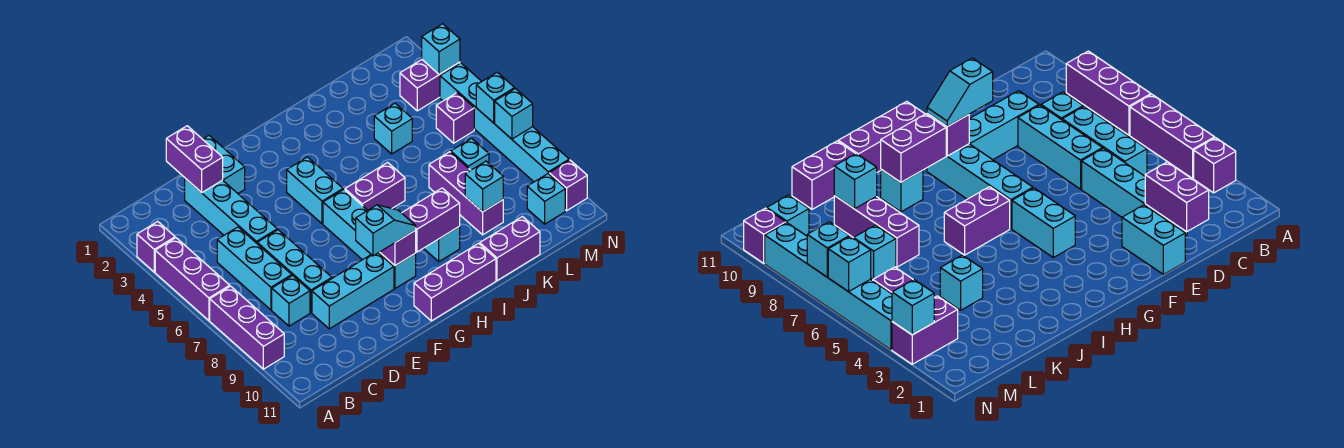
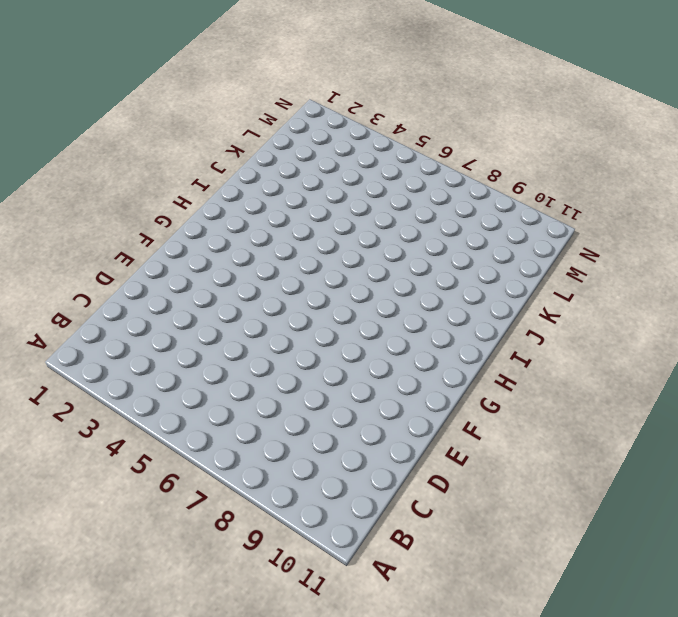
none -> purple 1x1 brick [137,222,175,272]
none -> purple 1x3 brick [155,238,230,321]
none -> purple 1x3 brick [210,286,284,369]
none -> cyan 1x3 brick [217,227,292,310]

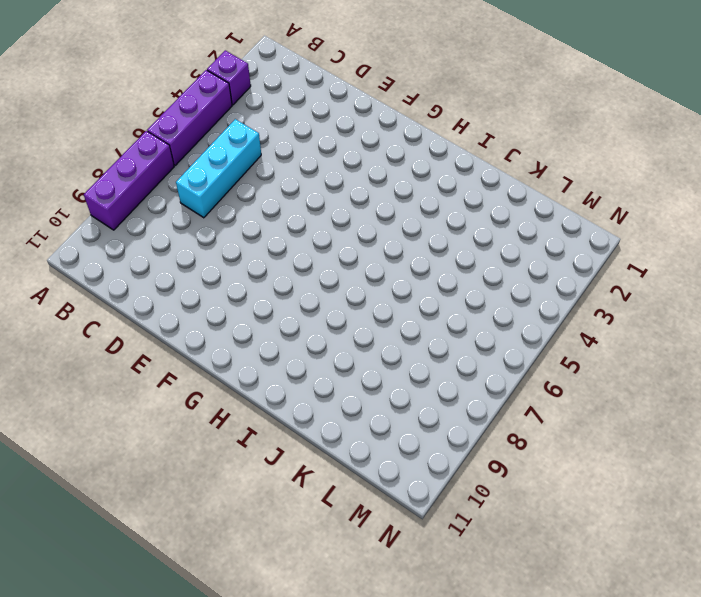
none -> cyan 1x1 brick [272,276,310,326]
none -> cyan 1x4 brick [185,178,277,243]
none -> cyan 1x3 brick [257,230,332,313]
none -> cyan 1x3 brick [312,253,394,329]

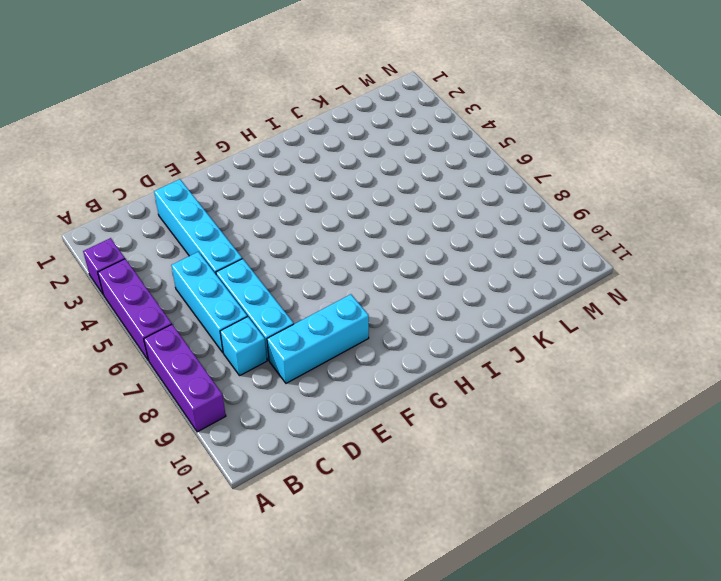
none -> cyan 1x2 brick [203,136,245,193]
none -> cyan 1x2 brick [287,157,343,224]
none -> cyan 1x4 brick [323,189,416,288]
none -> purple 1x3 brick [414,243,496,321]

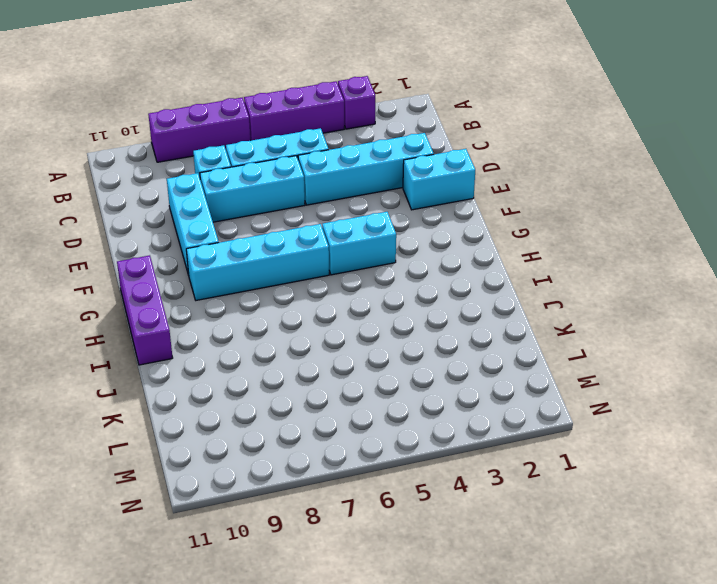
none -> purple 1x2 brick [345,163,405,210]
none -> cyan 1x1 brick [424,227,460,262]
none -> purple 1x2 brick [480,217,540,281]
none -> cyan 1x1 brick [374,103,412,154]

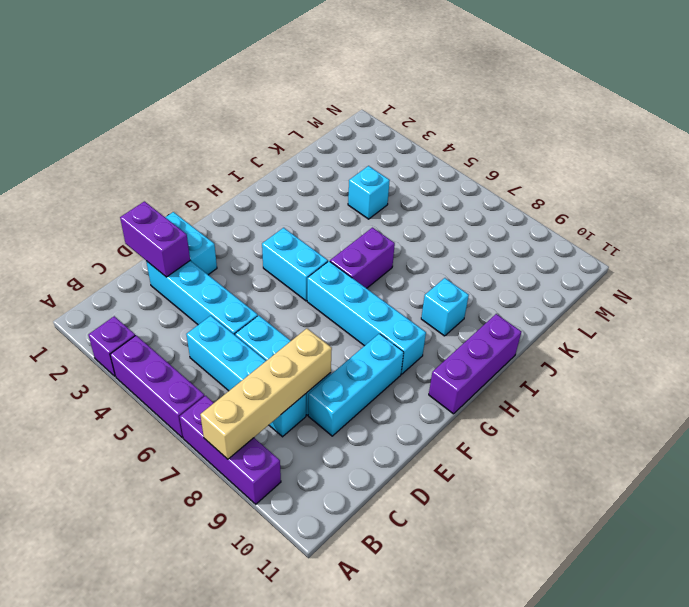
tan 1x4 brick [200,329,332,459] -> none
none -> purple 1x2 brick [480,217,540,281]
none -> purple 1x3 brick [429,152,503,235]
none -> cyan 1x1 brick [451,138,489,170]
none -> purple 1x2 brick [400,60,460,111]

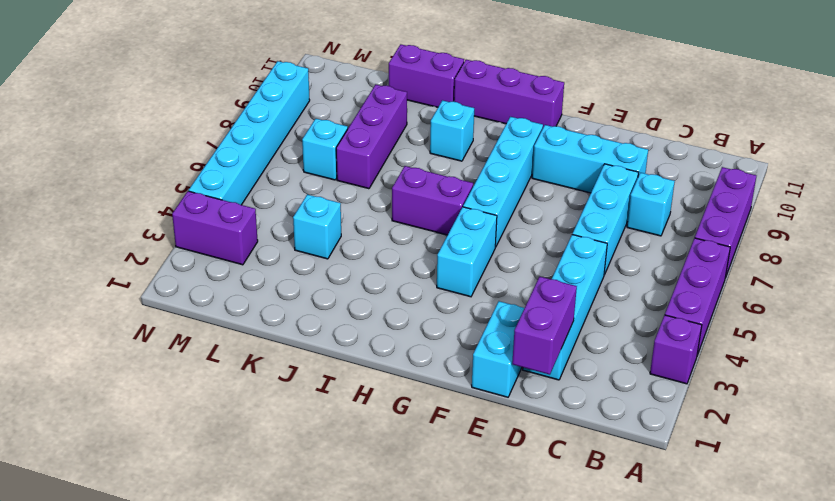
none -> cyan 1x3 brick [217,227,292,310]
none -> purple 1x1 brick [436,93,474,143]
none -> cyan 1x1 brick [527,174,565,224]
none -> purple 1x1 brick [549,160,587,211]

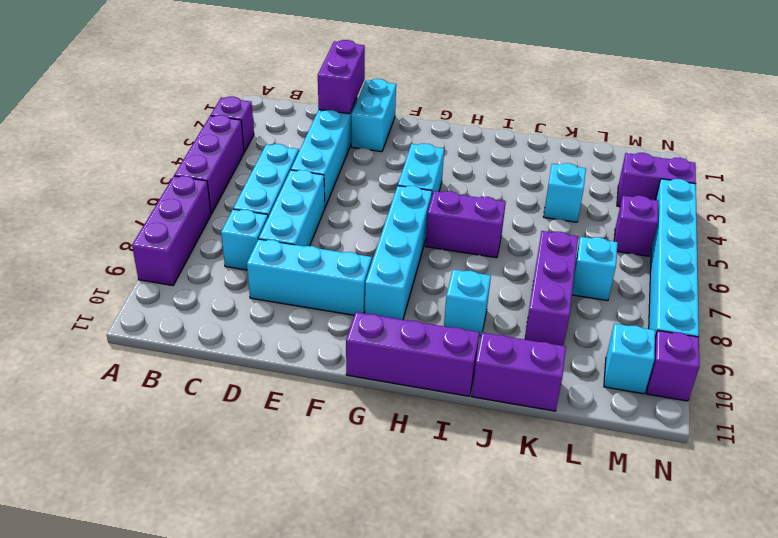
none -> purple 1x1 brick [380,230,416,265]
none -> purple 1x2 brick [402,188,460,252]
none -> cyan 1x1 brick [465,161,503,212]
none -> cyan 1x1 brick [422,24,460,75]

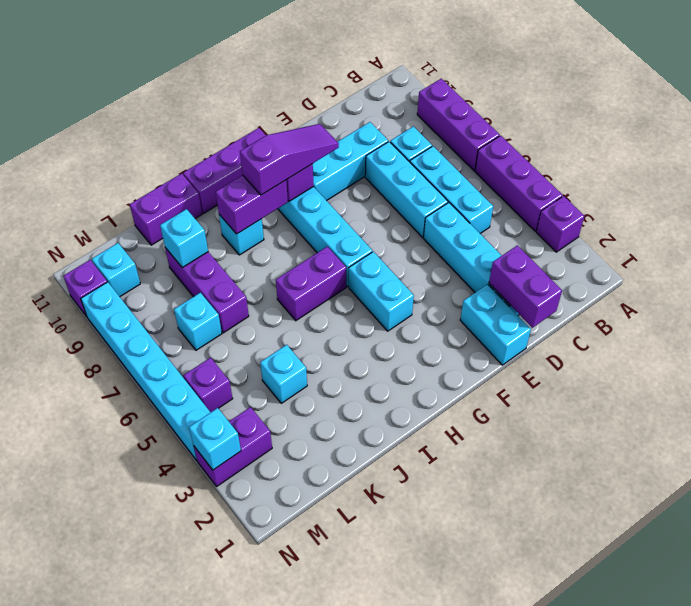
purple 1x3 slope [240,124,339,195] -> cyan 1x2 slope [356,205,416,256]
none -> cyan 1x1 brick [476,72,515,123]
none -> cyan 1x1 brick [495,89,533,139]

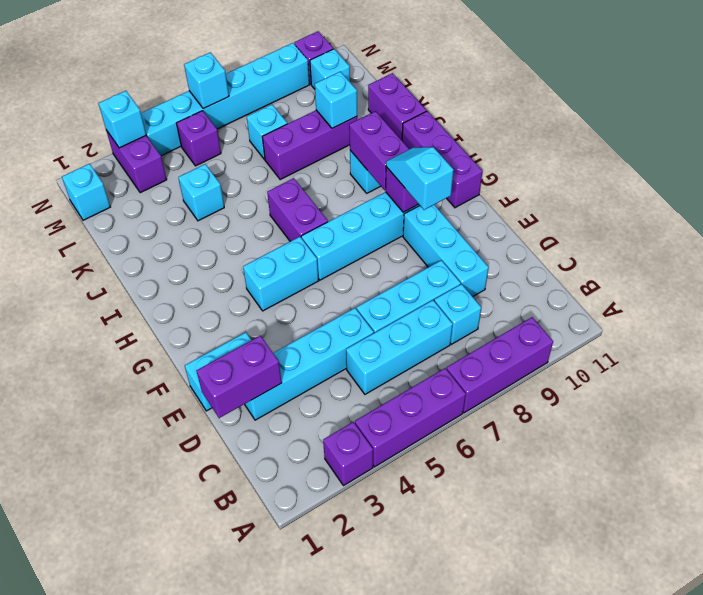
cyan 1x1 brick [62,164,110,220] -> cyan 1x1 brick moved to [495,89,533,139]

